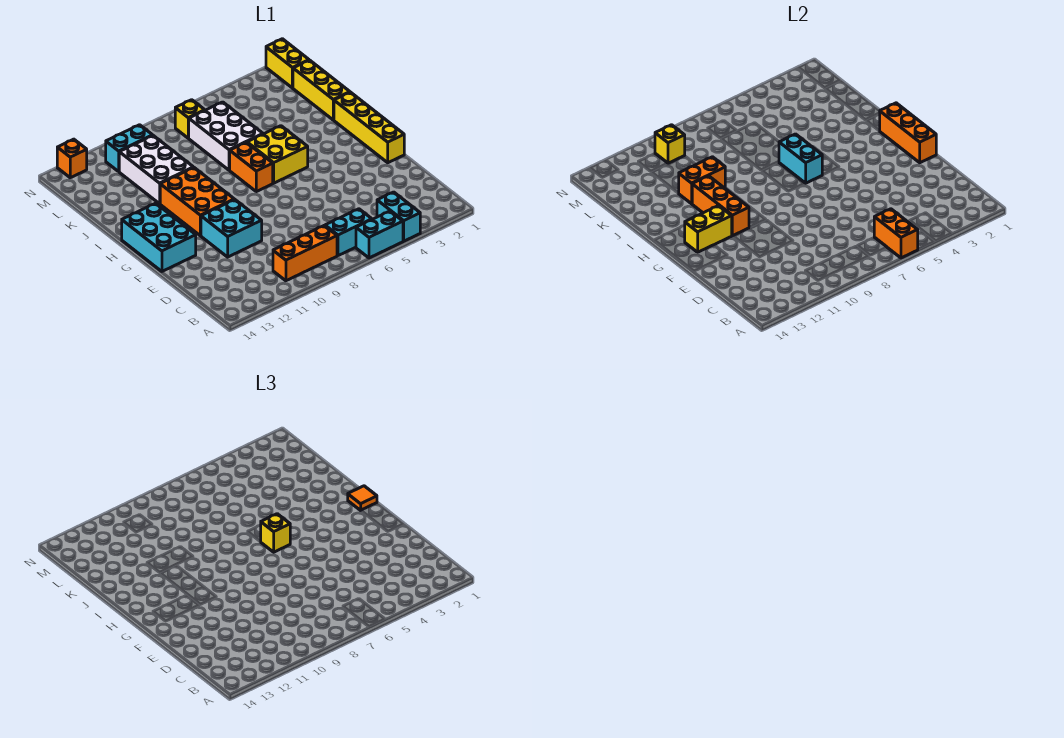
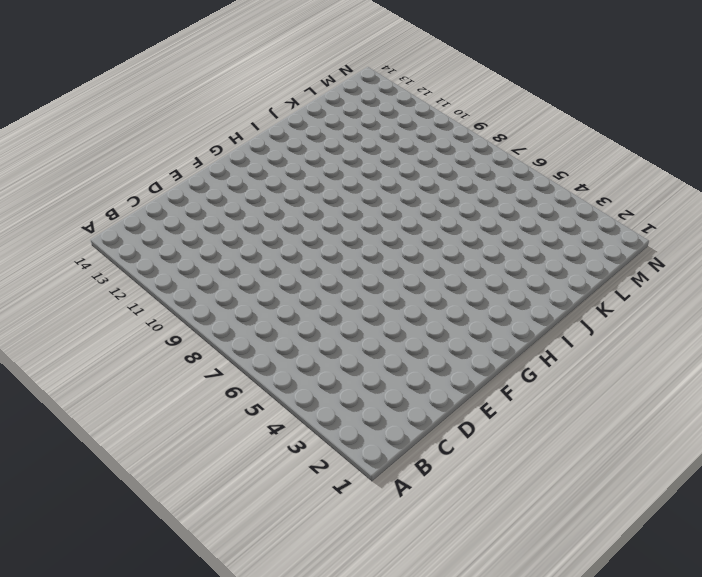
none -> cyan 1x2 brick [377,192,420,241]
none -> cyan 1x2 brick [356,211,403,258]
none -> cyan 1x2 brick [325,209,372,256]

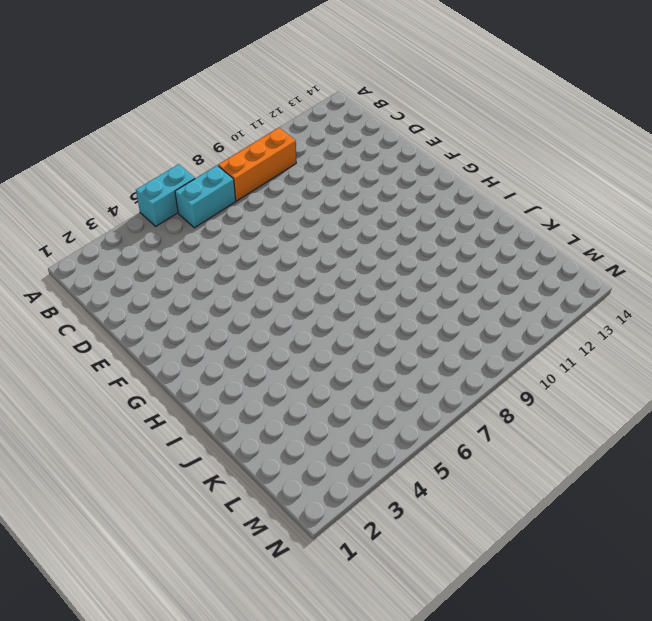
none -> cyan 1x2 brick [377,192,420,241]
none -> cyan 2x2 brick [201,199,262,257]
none -> yellow 1x4 brick [334,92,404,163]

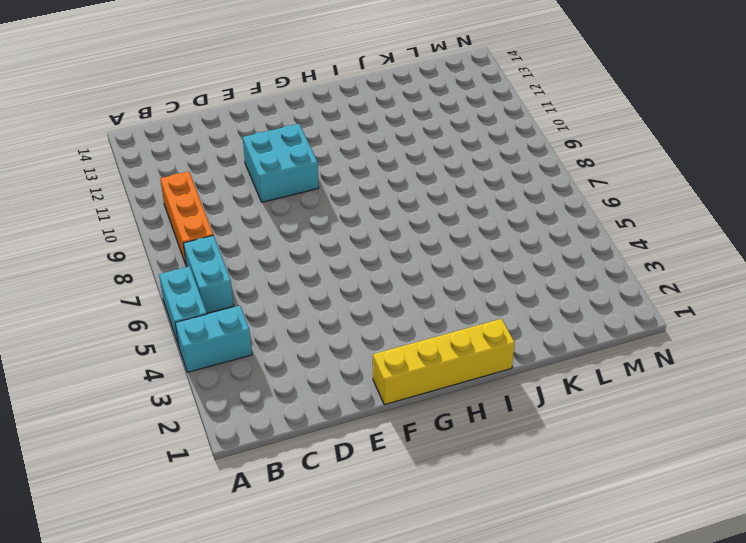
none -> cyan 2x3 brick [122,203,196,271]
none -> orange 2x3 brick [160,168,234,236]
none -> yellow 2x2 brick [247,126,308,183]

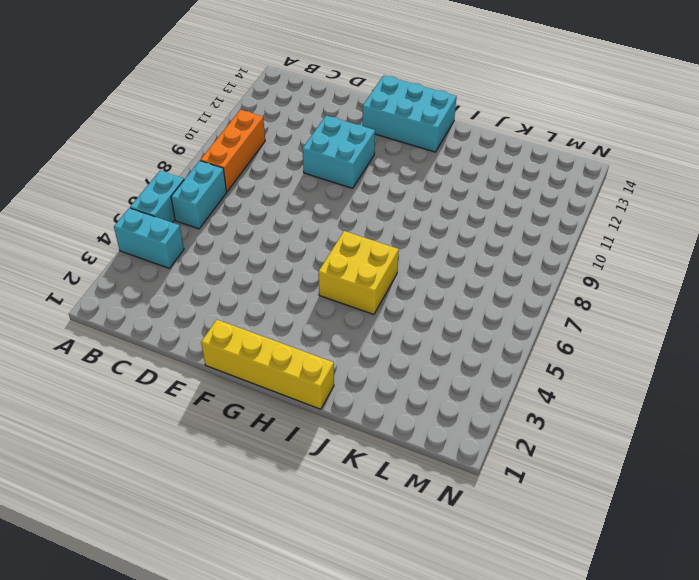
none -> orange 2x3 brick [160,168,234,236]
none -> orange 1x2 brick [230,143,273,192]
none -> yellow 1x3 brick [293,60,350,120]

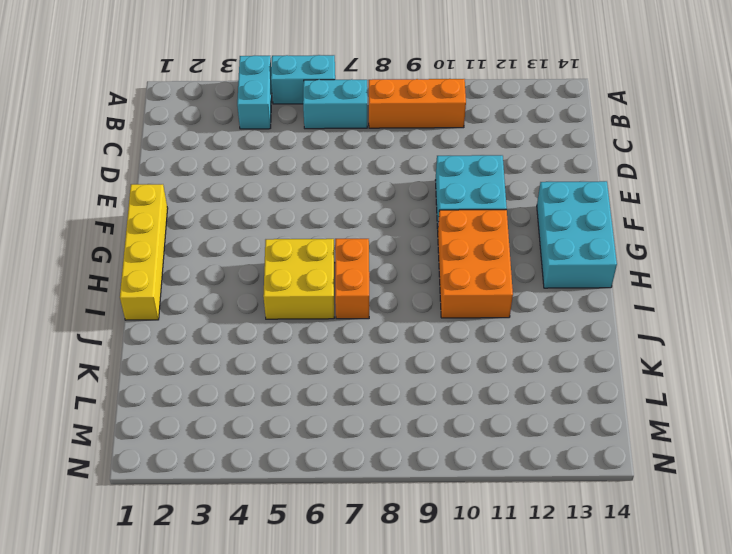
none -> yellow 1x3 brick [293,60,350,120]
none -> white 2x3 brick [189,102,263,170]
none -> white 2x3 brick [119,136,193,204]

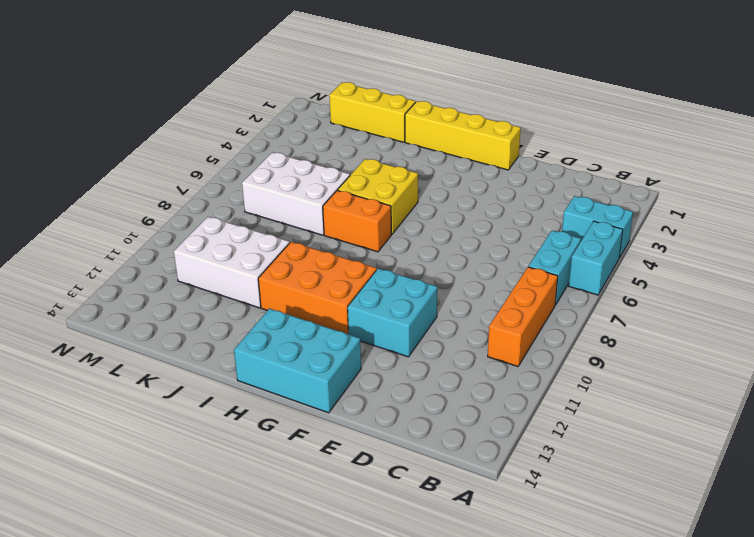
none -> yellow 1x2 brick [266,39,309,88]
none -> yellow 1x1 brick [175,100,205,138]
none -> cyan 1x2 brick [106,125,153,171]

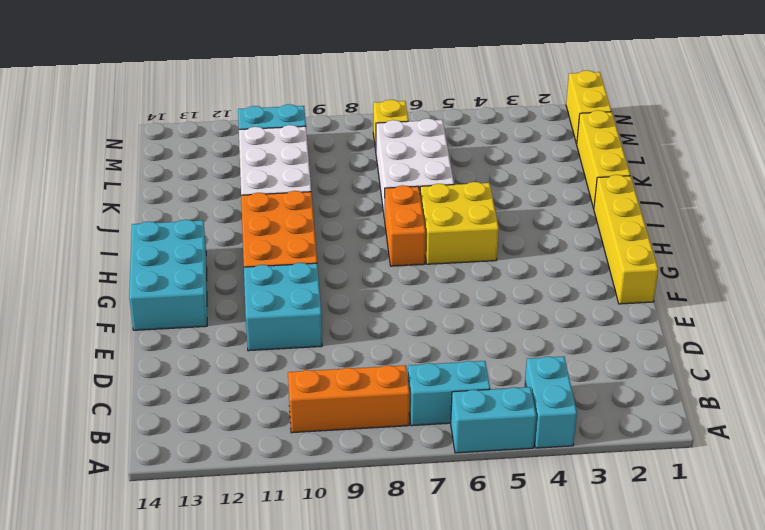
none -> orange 1x1 brick [57,139,87,178]
none -> orange 1x2 brick [874,209,918,258]
none -> orange 1x3 brick [880,103,936,163]

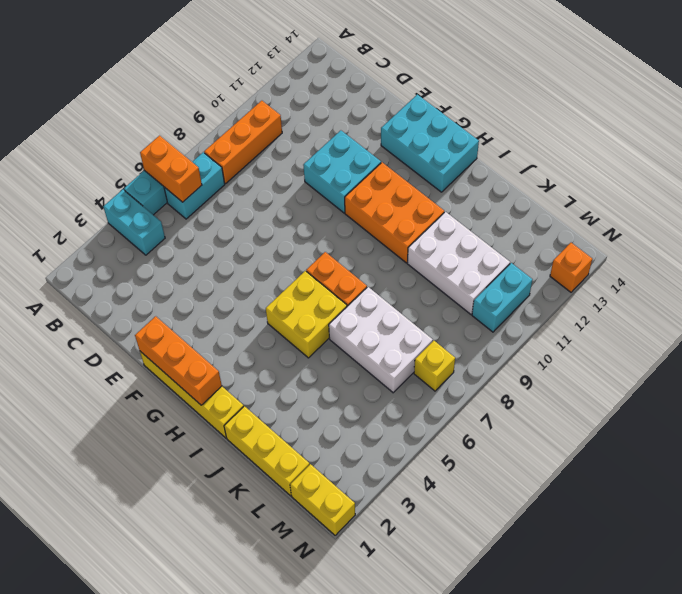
none -> orange 1x3 brick [692,176,749,236]
none -> yellow 1x2 brick [684,206,732,252]
none -> cyan 1x2 brick [779,134,822,183]

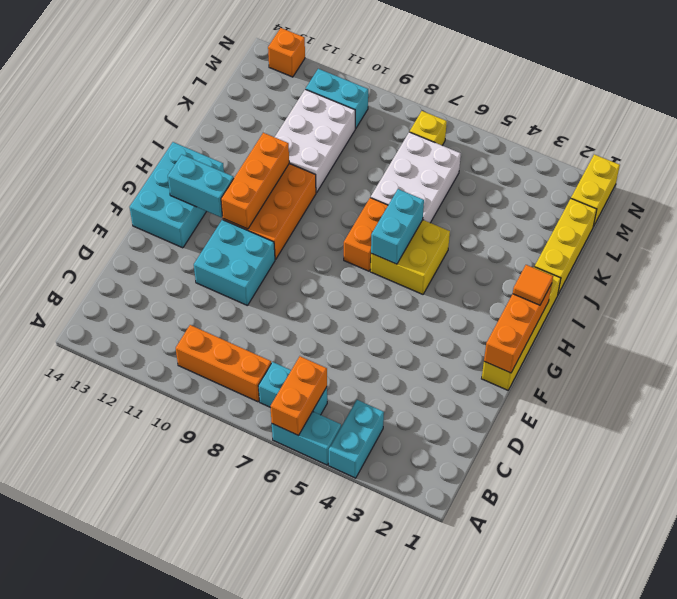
cyan 1x2 brick [168,155,234,217] -> yellow 1x2 brick [684,206,732,252]
none -> orange 1x2 brick [679,157,725,204]
none -> yellow 1x1 brick [655,125,685,163]
none -> yellow 1x1 brick [261,514,290,552]

